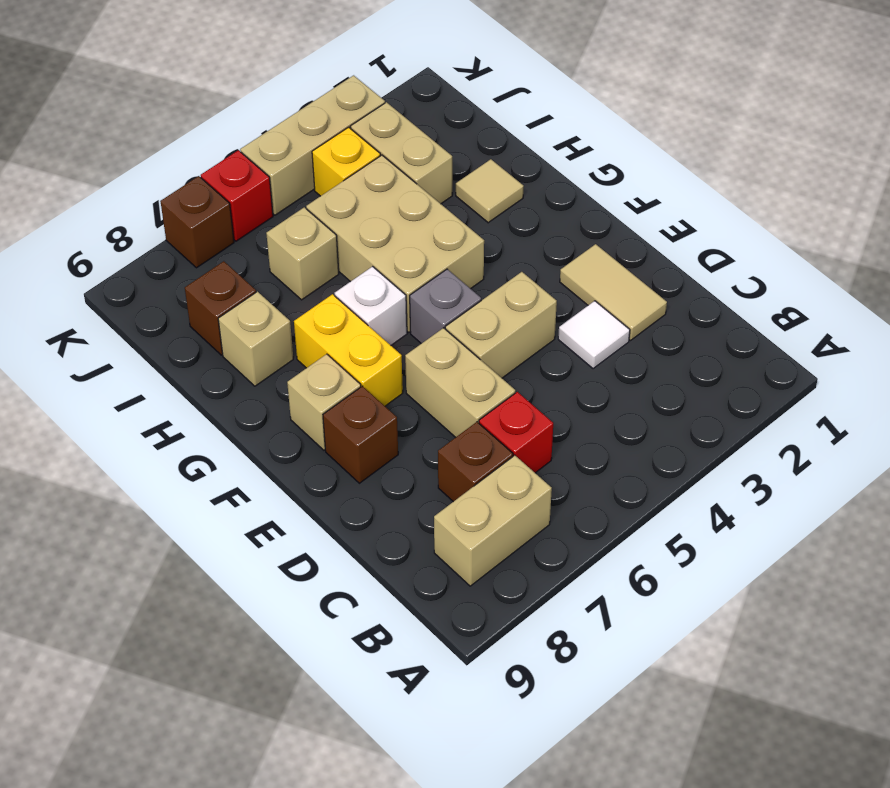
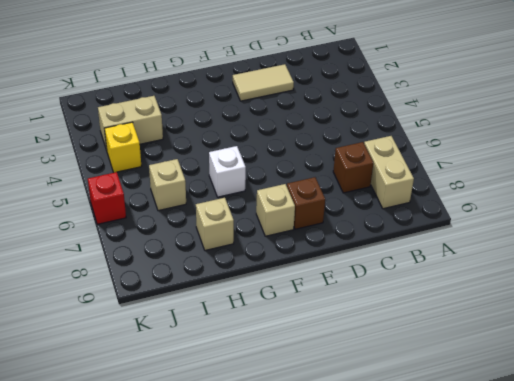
none -> red 1x1 brick [479,392,553,473]
none -> white 1x1 tile [558,301,630,369]
none -> tan 1x2 brick [405,328,515,437]

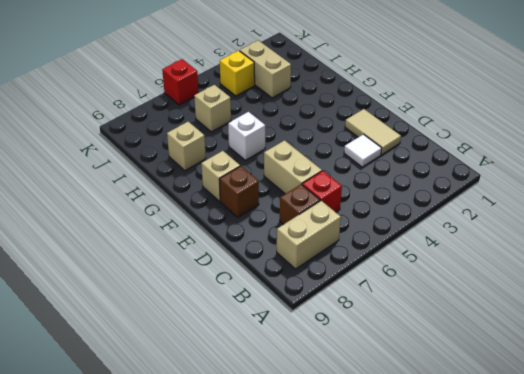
none -> tan 1x2 brick [445,272,557,378]
none -> grey 1x1 brick [410,269,481,344]
none -> yellow 1x2 brick [294,294,403,406]

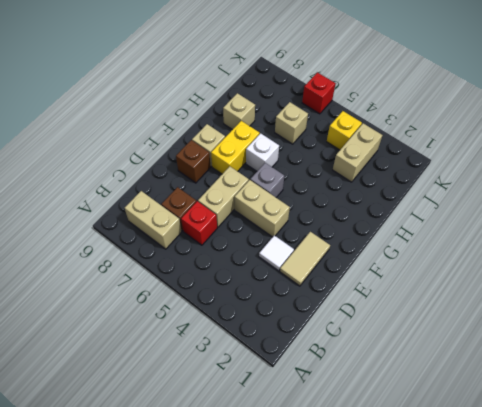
none -> tan 2x3 brick [306,155,484,332]
none -> tan 1x1 tile [456,159,524,223]
none -> brown 1x1 brick [185,261,256,355]

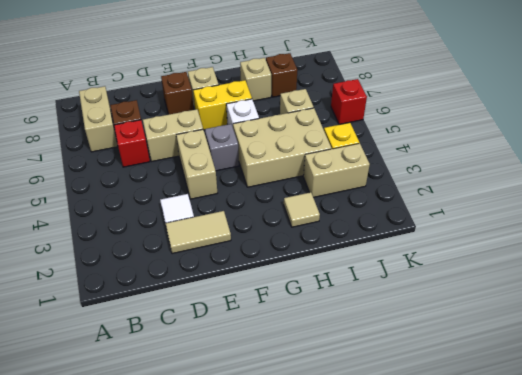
none -> tan 1x3 brick [240,75,385,215]
none -> brown 1x1 brick [160,176,234,268]

